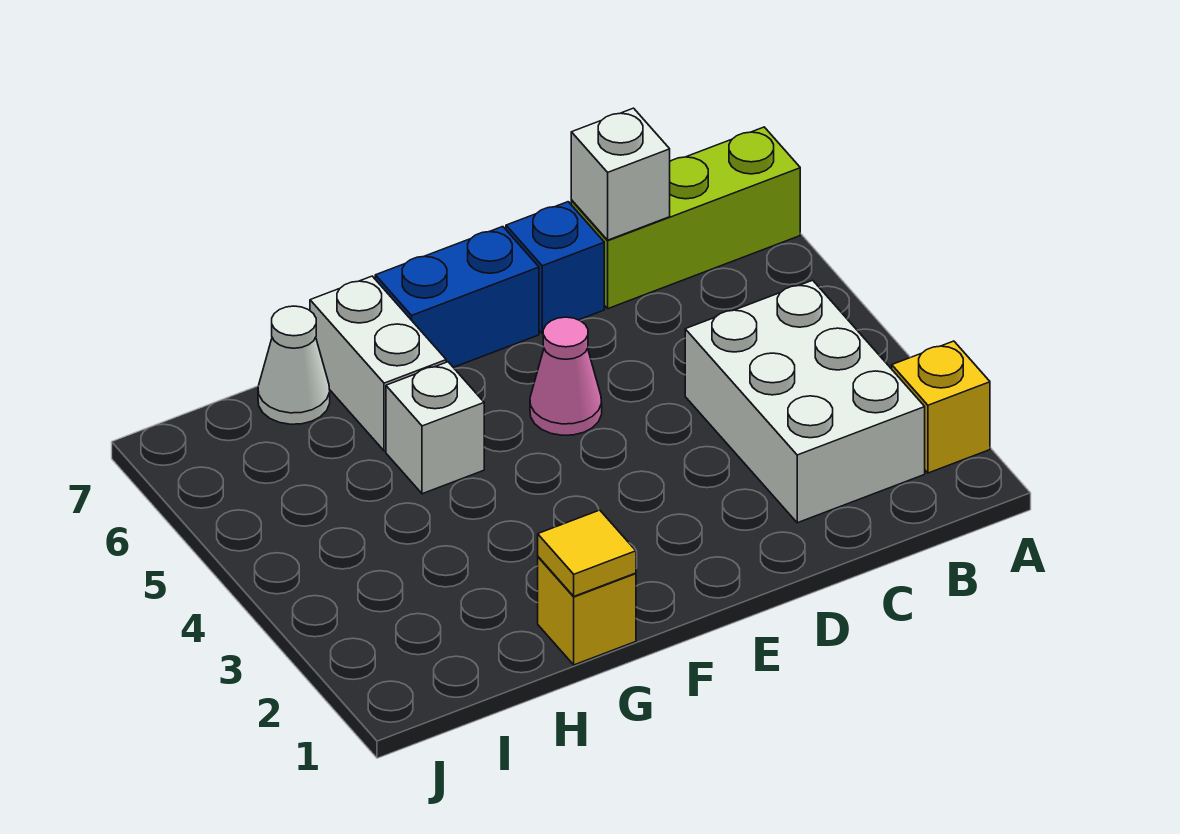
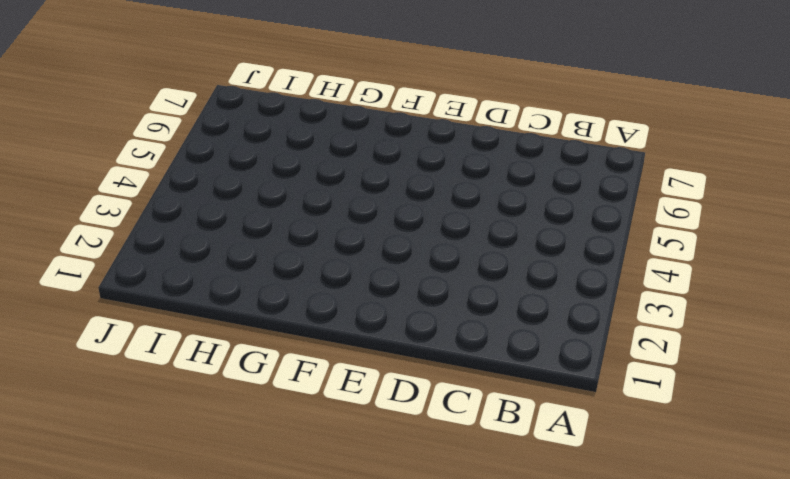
none -> yellow 1x1 brick [892,341,990,473]
none -> lime 1x3 brick [571,127,800,309]
none -> white 2x3 brick [685,280,925,523]

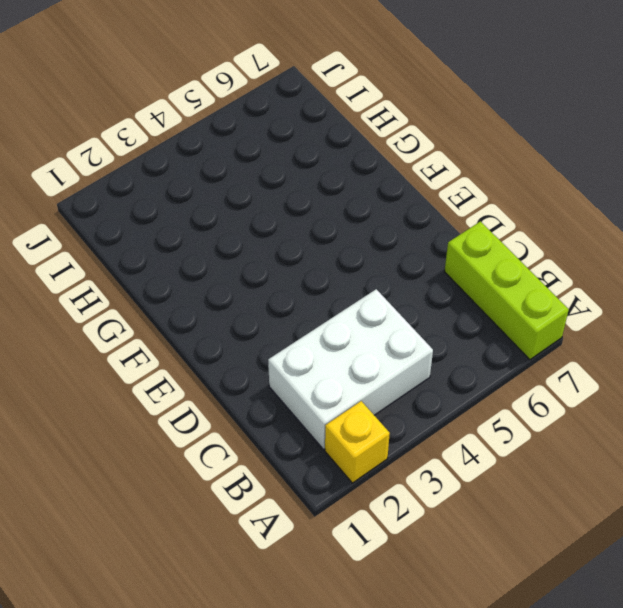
none -> blue 1x1 brick [506,202,604,333]
none -> pink 1x1 cone [530,317,602,435]
none -> blue 1x2 brick [375,227,539,367]

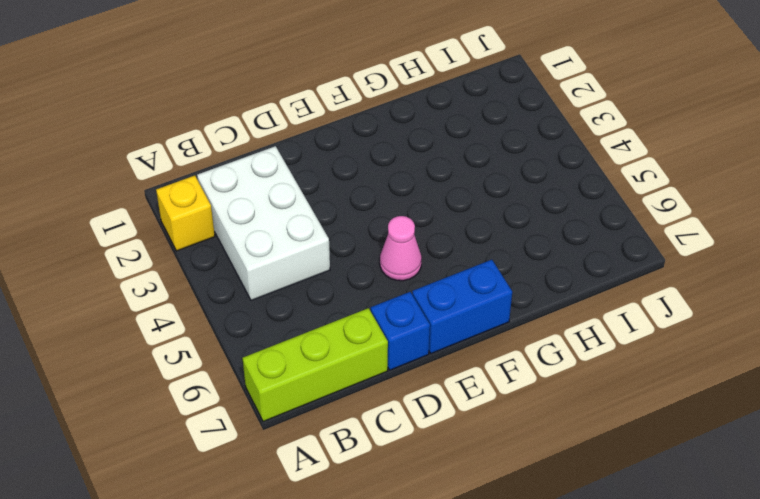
none -> yellow 1x1 brick [538,557,636,665]
none -> white 1x1 brick [386,362,484,494]
none -> white 1x2 brick [310,276,446,451]

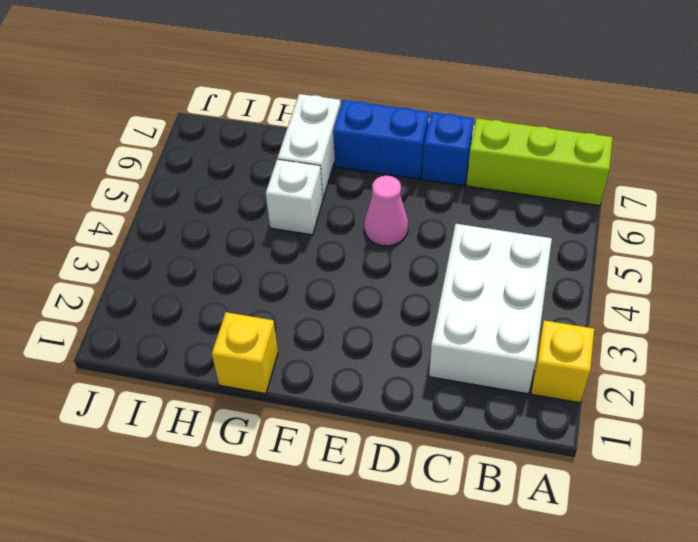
none -> white 1x1 cone [258,306,330,424]
none -> white 1x1 brick [571,108,670,240]
none -> yellow 1x1 tile [538,510,636,596]

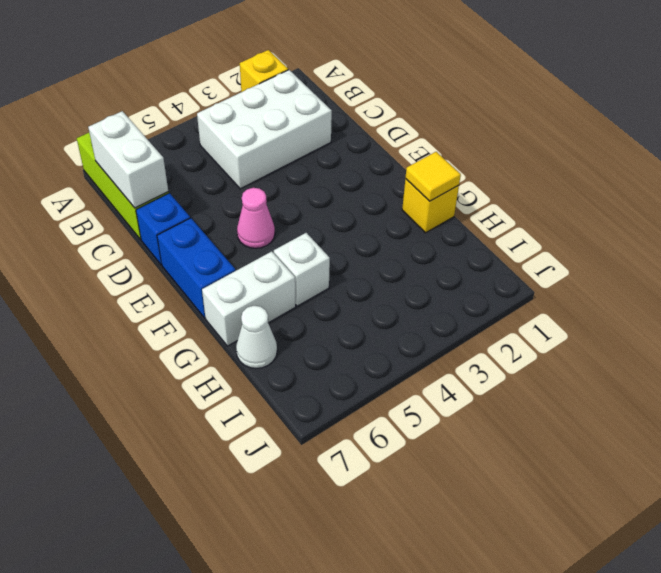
white 1x2 brick [88,111,168,208] -> white 1x1 brick [571,108,670,240]

